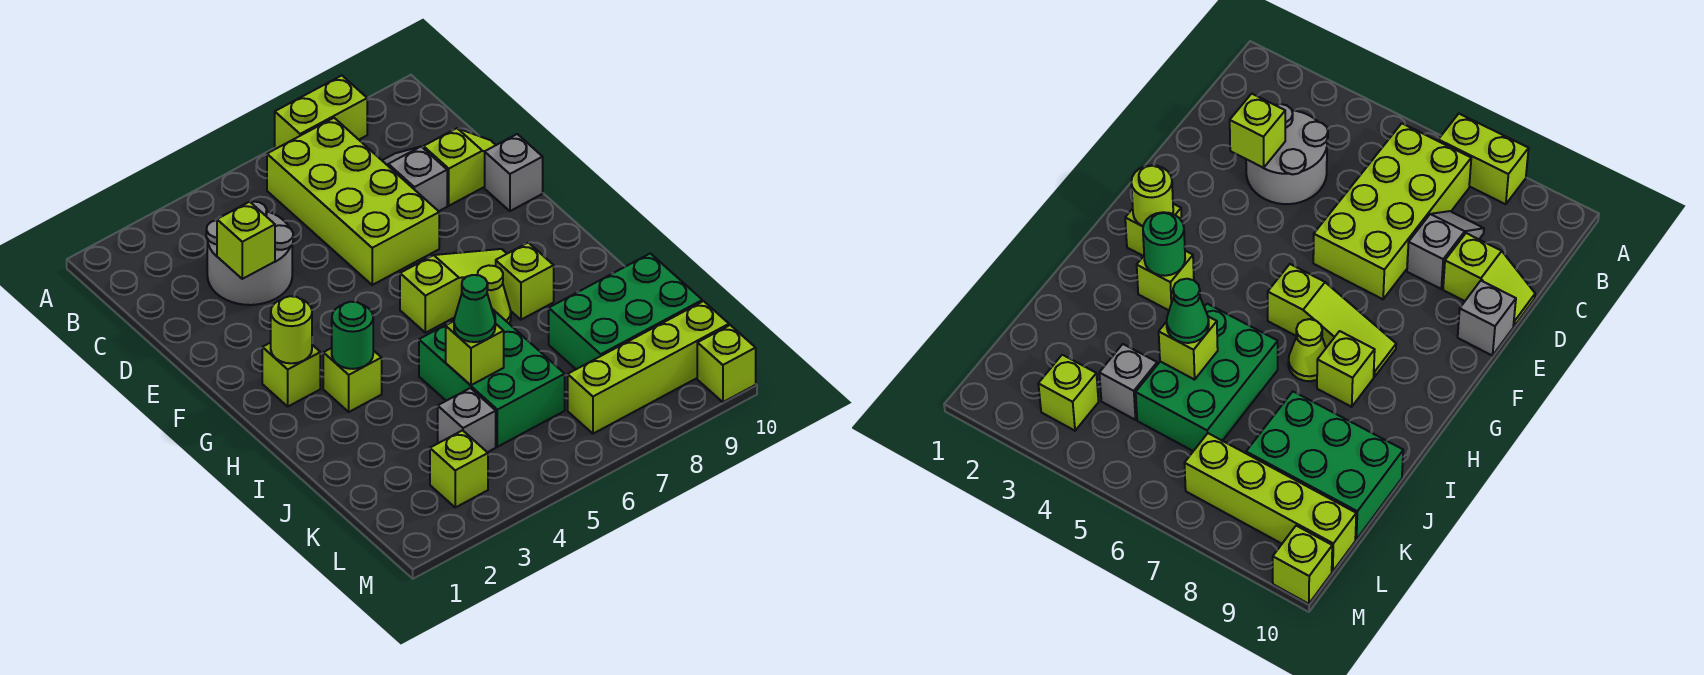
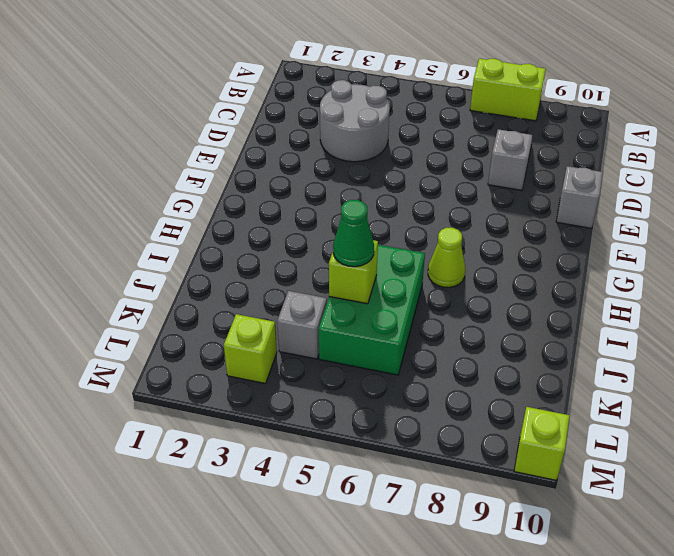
none -> lime 2x4 brick [267,118,439,285]
none -> lime 1x2 slope [423,128,496,206]
none -> lime 1x1 brick [262,343,320,406]

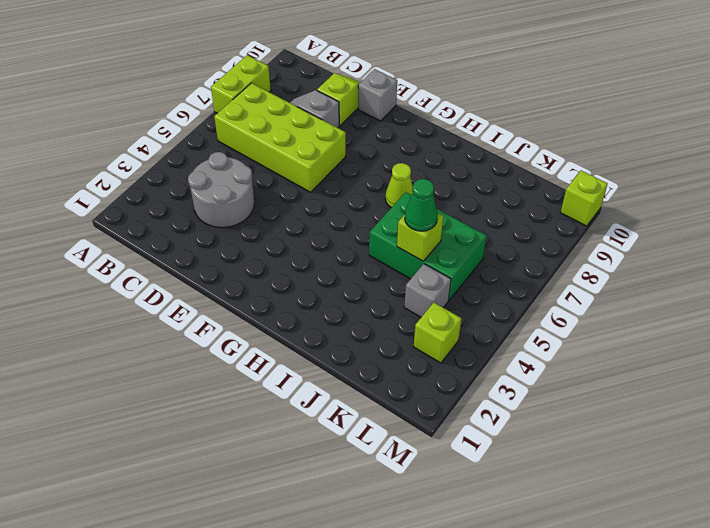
none -> lime 1x1 brick [262,343,320,406]
none -> lime 1x3 slope [400,249,507,333]
none -> lime 1x1 brick [323,348,382,412]

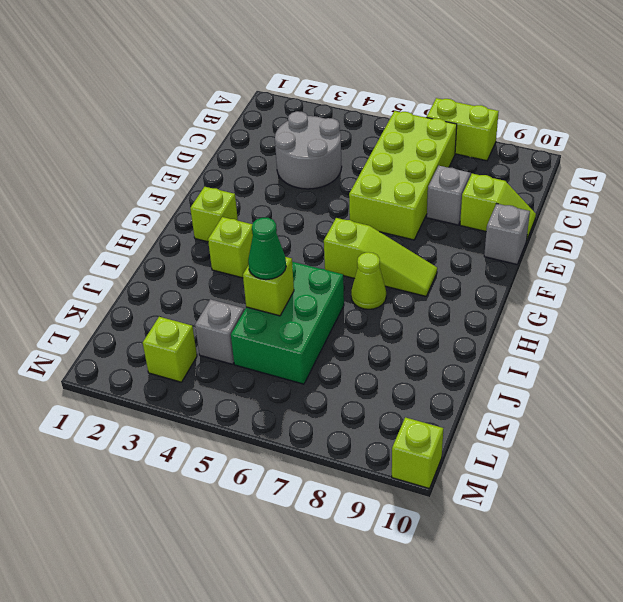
none -> lime 1x1 brick [496,243,554,320]
none -> green 2x3 brick [549,253,702,369]
none -> lime 1x4 brick [568,301,729,434]

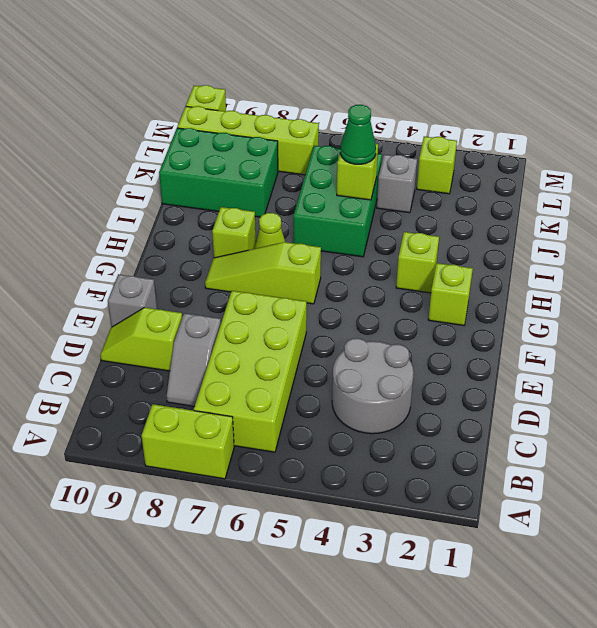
none -> lime 1x1 brick [217,202,275,279]
none -> lime 1x1 round brick [271,296,312,363]
none -> green 1x1 round brick [332,302,373,369]

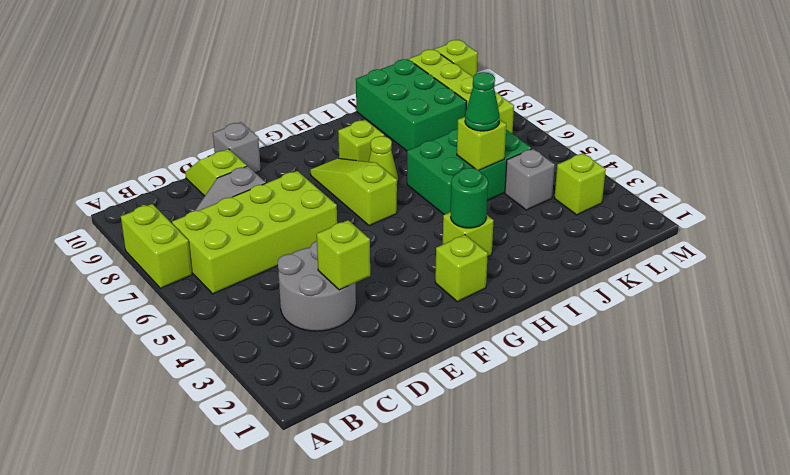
none -> lime 1x1 round brick [271,296,312,363]

